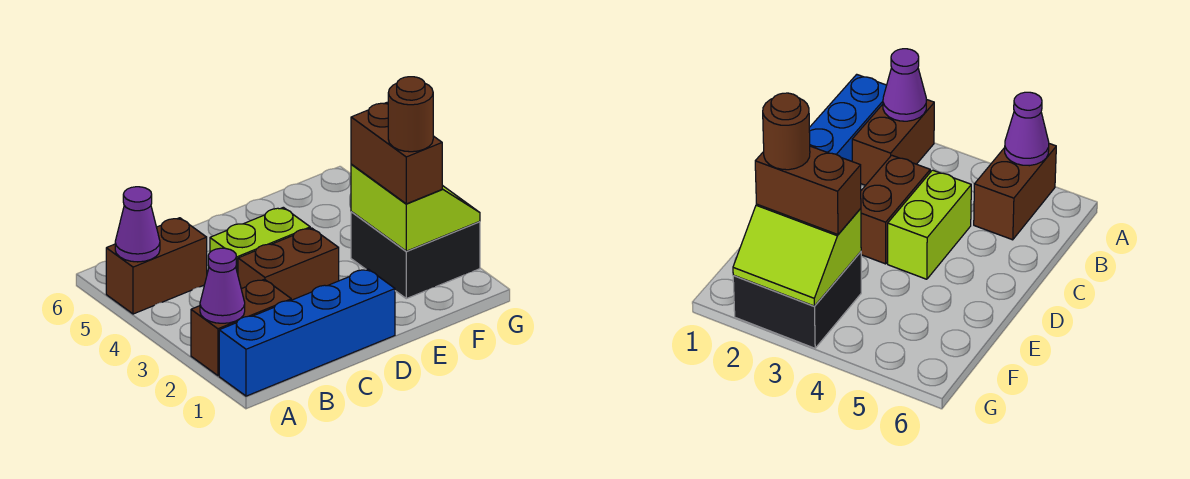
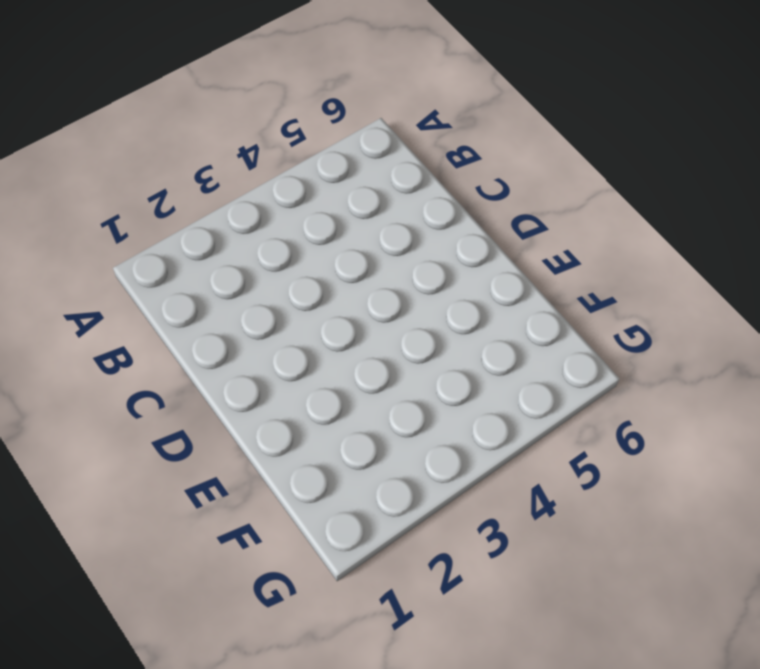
none -> blue 1x4 brick [219,269,395,396]
none -> brown 1x2 brick [191,279,291,376]

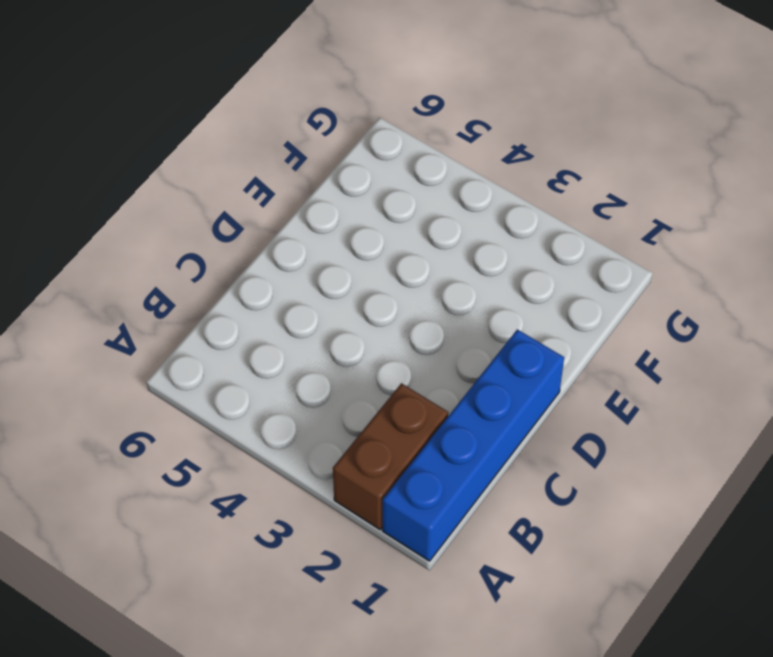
none -> brown 1x2 brick [106,218,207,314]
none -> brown 1x2 brick [238,228,339,300]

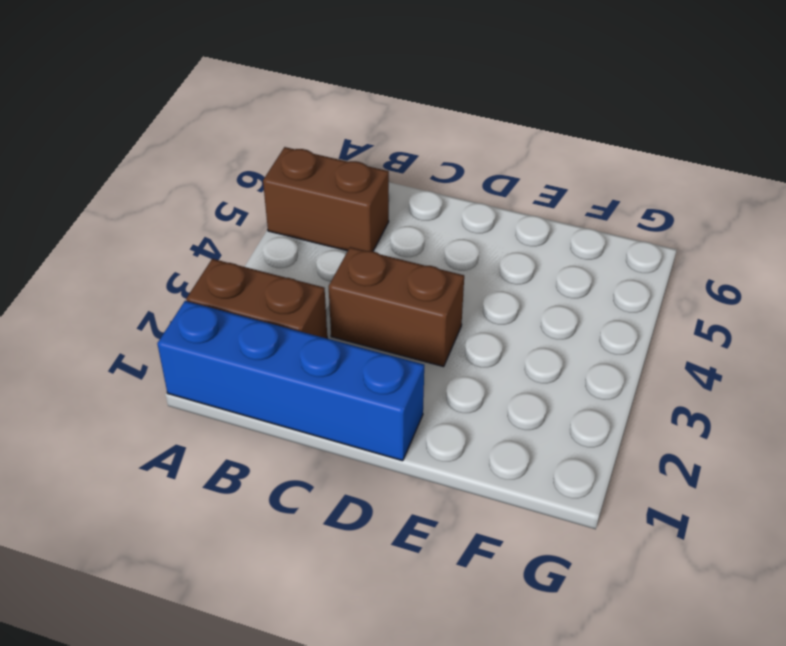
none -> lime 1x2 brick [210,207,310,274]
none -> black 2x2 brick [351,212,480,299]

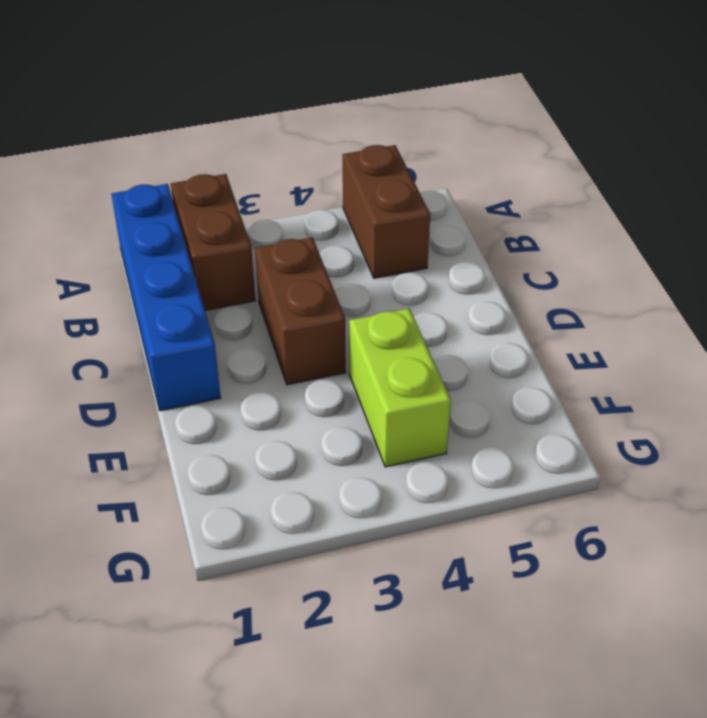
lime 1x2 brick [349,308,451,467] -> lime 1x2 brick moved to [210,207,310,274]
none -> black 2x2 brick [351,212,480,299]
none -> purple 1x1 cone [200,248,245,323]

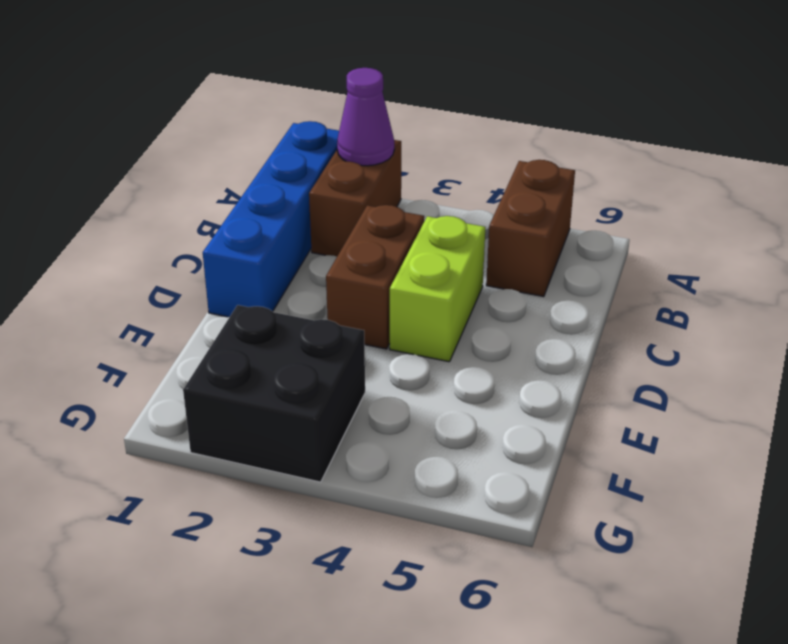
none -> purple 1x1 cone [115,187,160,262]
none -> lime 2x2 slope [351,164,480,251]

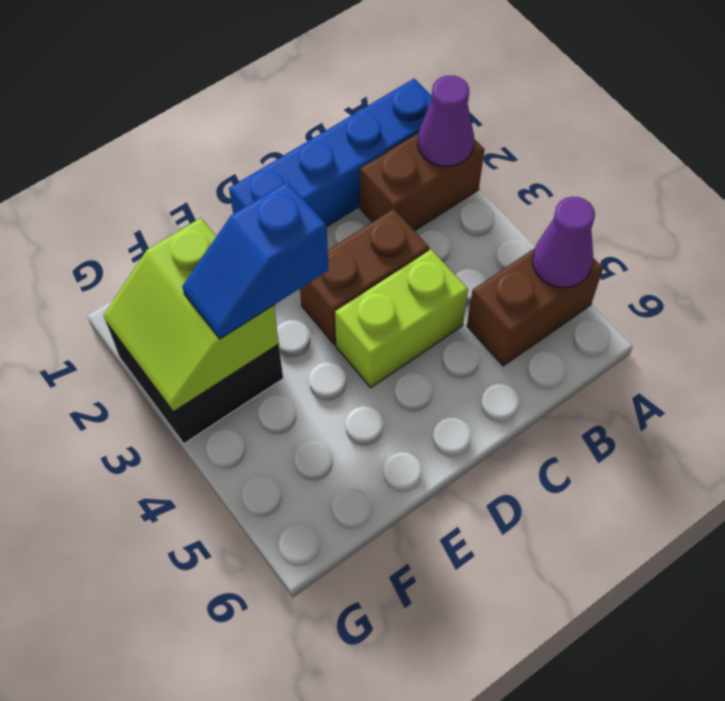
blue 1x2 slope [182,182,329,339] -> brown 1x2 brick [351,103,442,204]
none -> brown 1x1 round brick [388,77,433,152]

